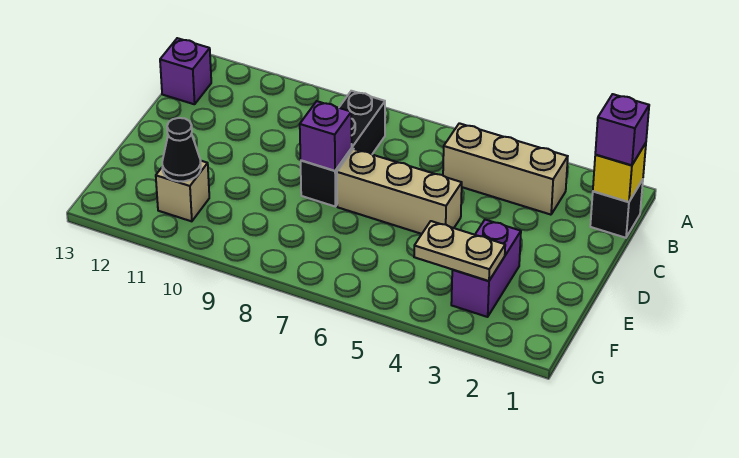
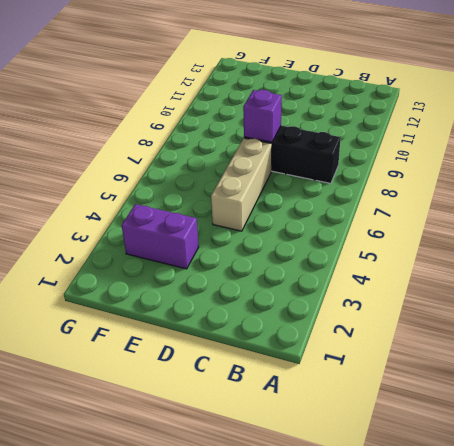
none -> black 1x1 brick [590,180,643,238]
none -> tan 1x3 brick [443,123,568,215]
none -> purple 1x1 brick [160,38,211,104]

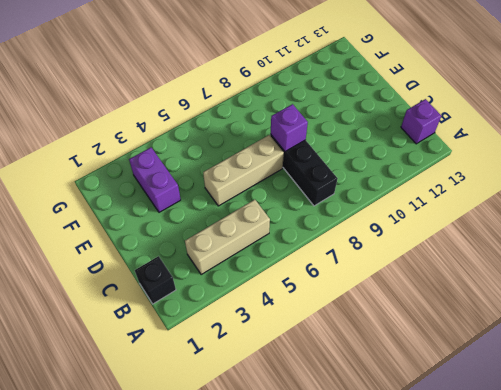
none -> tan 1x1 brick [156,161,209,221]
none -> yellow 1x1 brick [593,143,646,202]
none -> tan 1x2 plate [414,221,505,281]

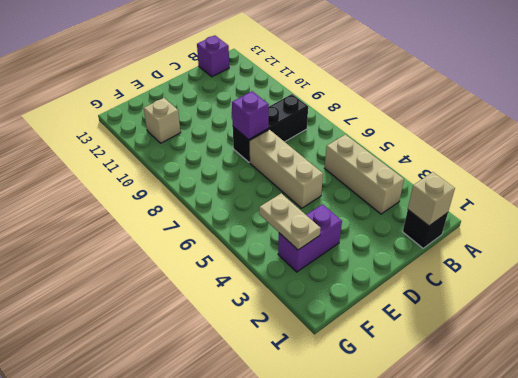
tan 1x1 brick [408,172,455,226] -> yellow 1x1 brick [593,143,646,202]
none -> black 1x1 cone [162,118,201,181]
none -> purple 1x1 brick [595,94,649,165]

